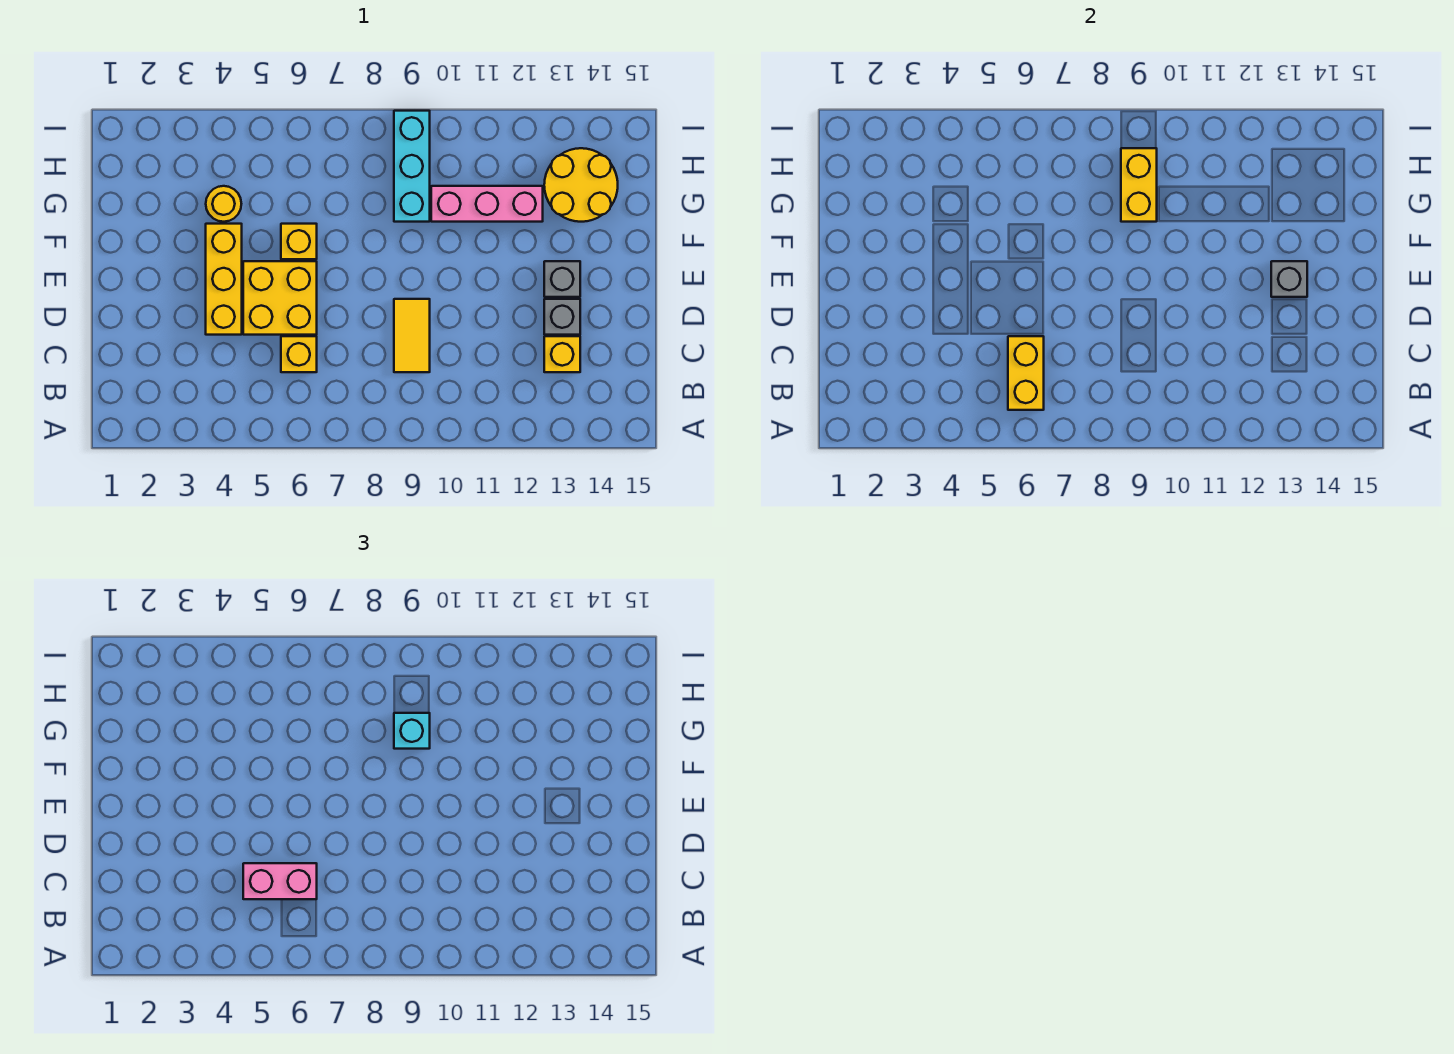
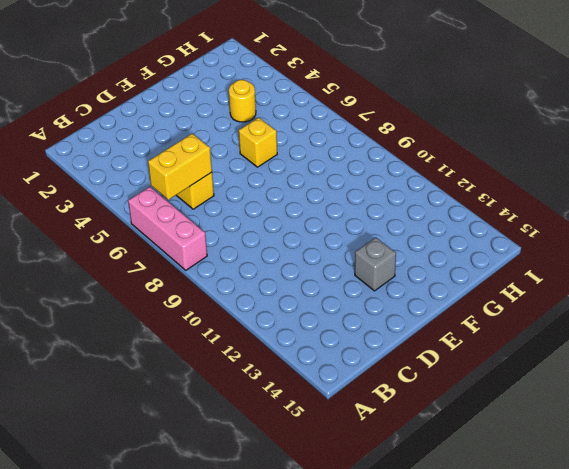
pink 1x3 brick [128,187,207,270] -> pink 1x3 brick moved to [431,186,543,222]
none -> yellow 1x2 tile [394,299,430,372]
none -> yellow 1x1 brick [544,336,580,372]
none -> yellow 1x3 brick [206,224,242,335]

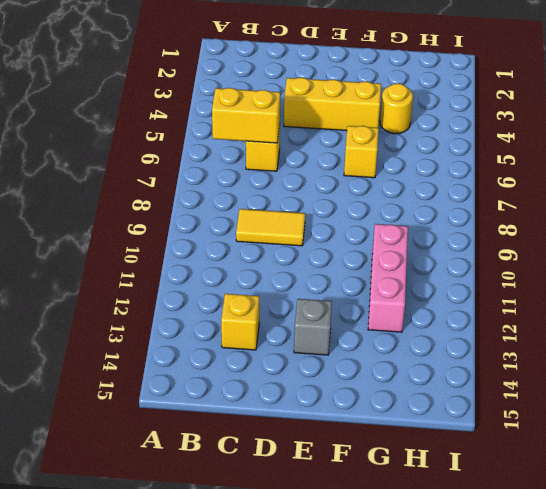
none -> yellow 2x2 brick [243,261,317,335]
none -> grey 1x1 brick [544,299,580,335]
none -> cyan 1x3 brick [394,111,430,222]

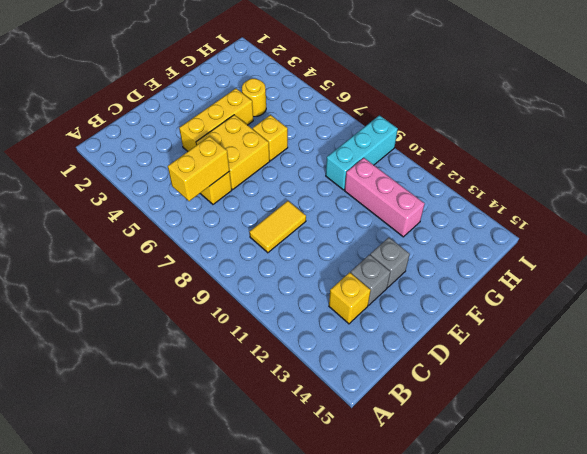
none -> yellow 2x2 round brick [544,148,618,222]
none -> grey 1x1 brick [1271,261,1307,297]
none -> yellow 1x2 brick [1121,148,1157,222]

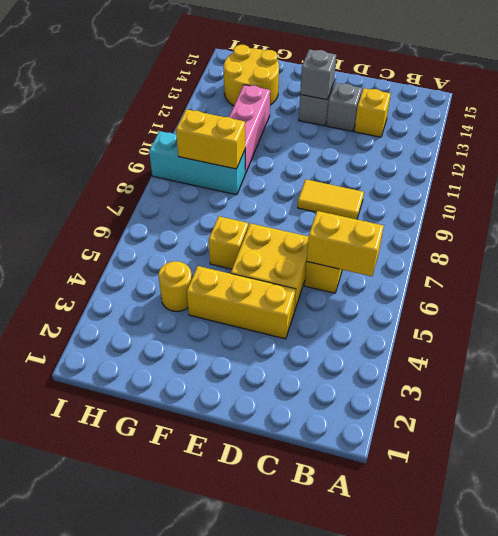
none -> pink 1x2 brick [243,863,317,899]
none -> cyan 1x1 brick [394,713,430,749]

